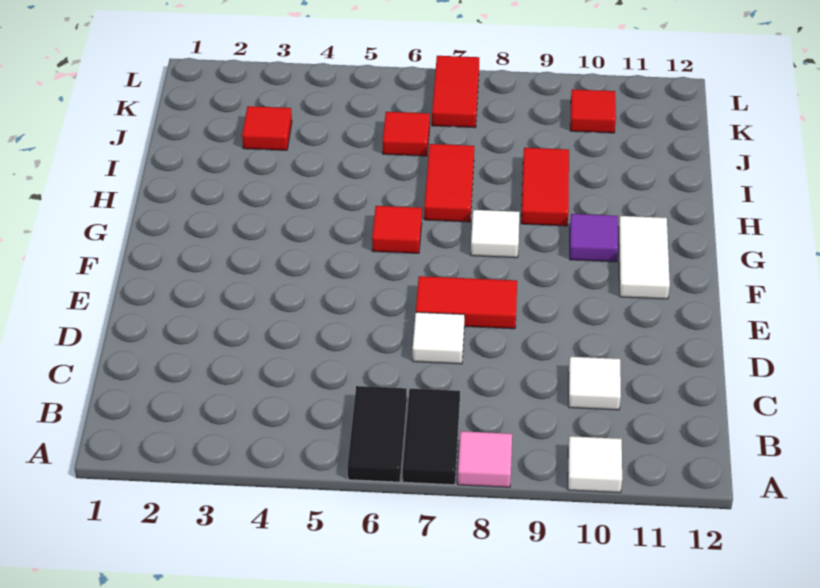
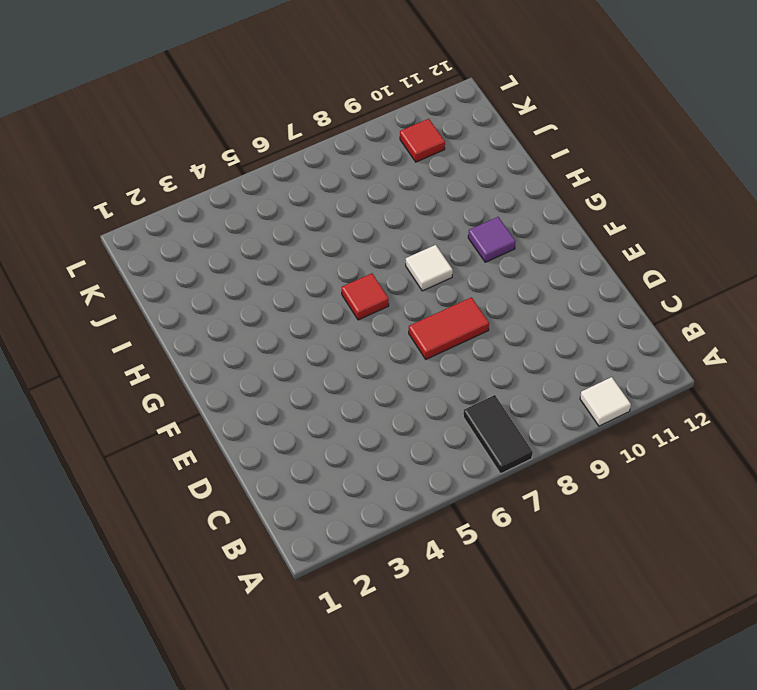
none -> black 1x2 tile [348,386,407,482]
none -> pink 1x1 tile [458,431,512,487]
none -> white 1x1 tile [569,357,621,410]

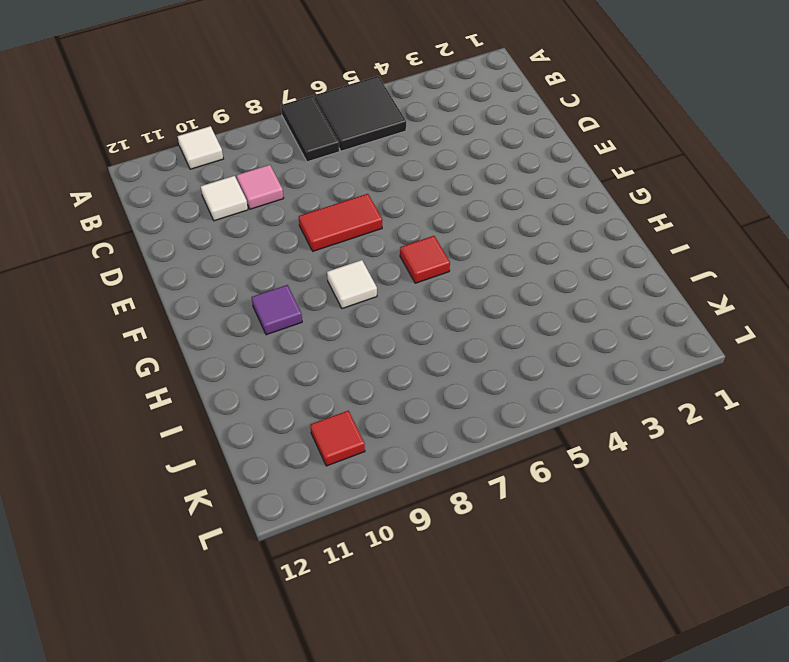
black 2x2 tile [314,76,406,151] -> black 1x2 tile [348,386,407,482]
pink 1x1 tile [236,165,284,209] -> pink 1x1 tile moved to [458,431,512,487]
none -> white 1x1 tile [413,312,465,364]
none -> white 1x2 tile [619,216,670,299]
none -> red 1x2 tile [424,144,474,222]

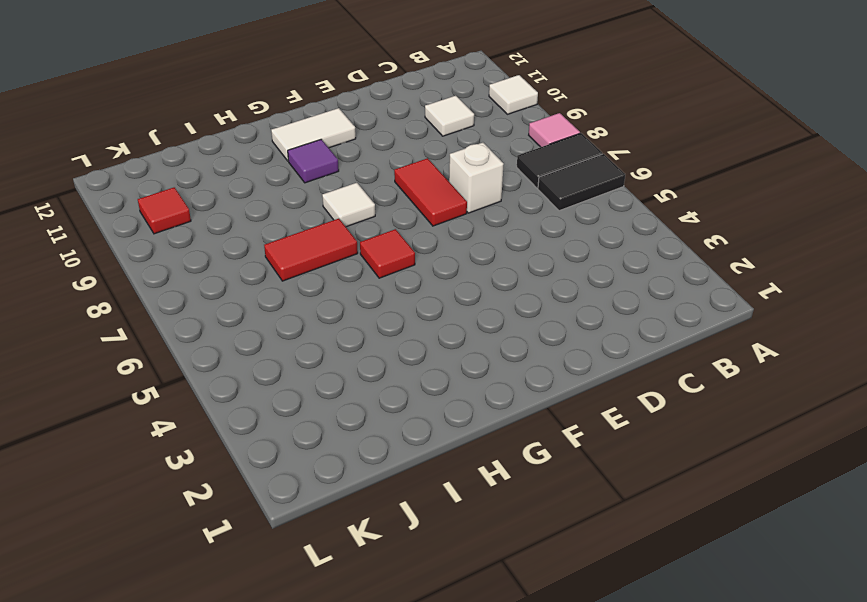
white 1x1 brick [449,143,504,213] -> white 1x1 tile [413,312,465,364]
none -> red 1x2 tile [521,148,569,226]
none -> red 1x1 tile [242,106,292,150]
none -> red 1x1 tile [383,112,430,156]

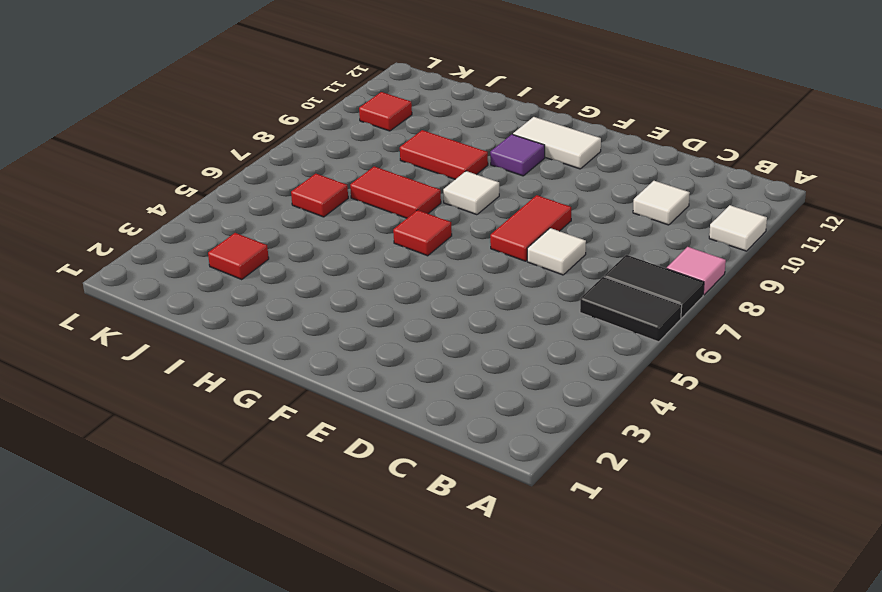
none -> red 1x2 tile [432,56,479,128]

